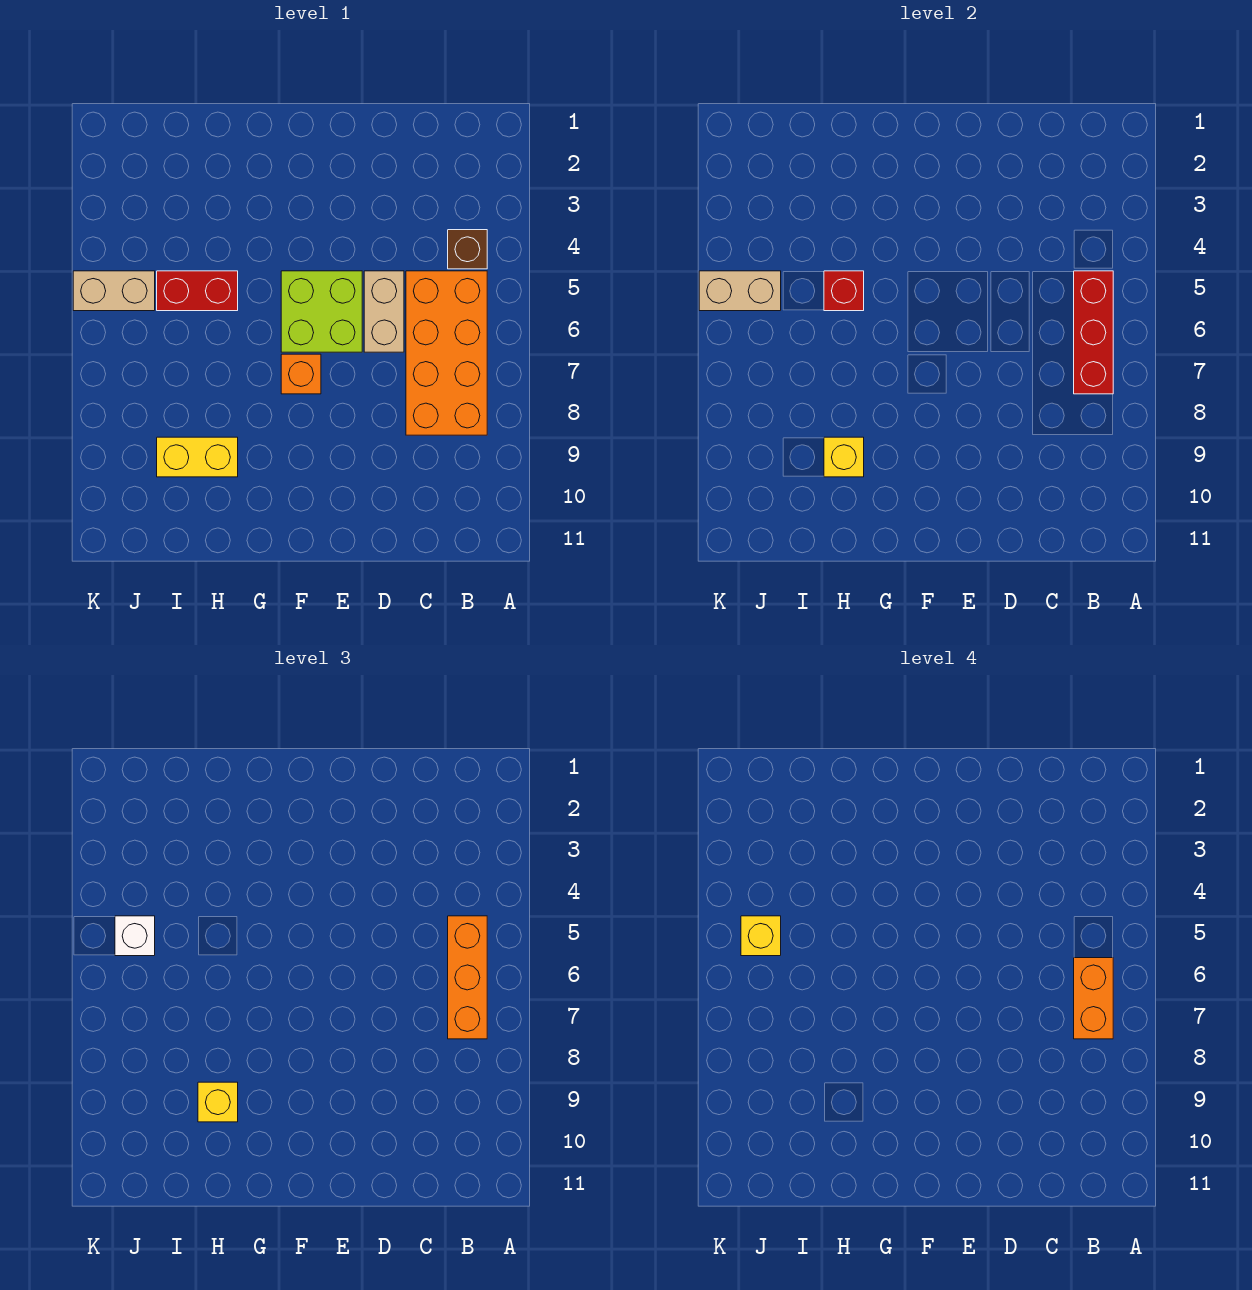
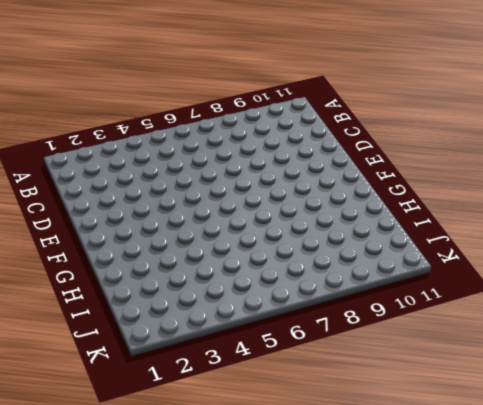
none -> brown 1x1 brick [448,230,487,269]
none -> orange 2x4 brick [406,271,487,435]
none -> tan 1x2 brick [364,271,404,352]

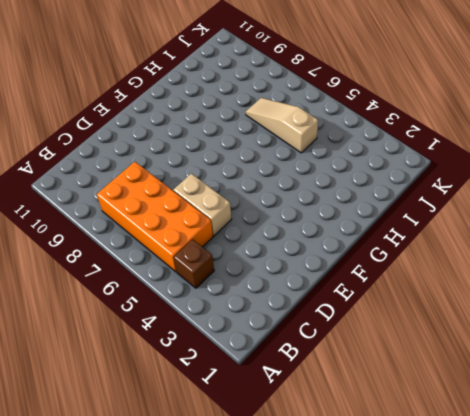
tan 1x3 slope [246,98,318,153] -> red 1x2 brick [157,271,238,311]
none -> lime 2x2 brick [281,271,362,352]
none -> orange 1x1 brick [281,354,321,394]
none -> yellow 1x2 brick [157,437,238,477]

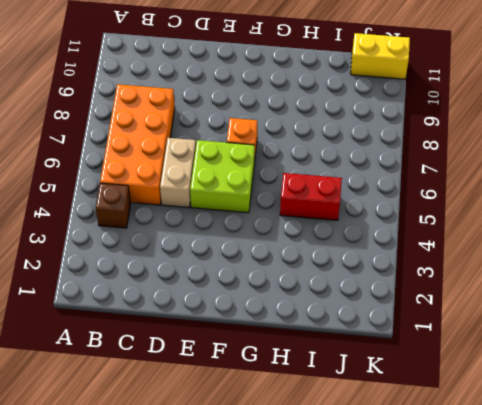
yellow 1x2 brick [351,33,410,79] -> yellow 1x2 brick moved to [157,437,238,477]
none -> tan 1x2 brick [73,271,155,311]
none -> red 1x3 brick [1074,271,1113,394]
none -> red 1x1 brick [824,271,864,311]

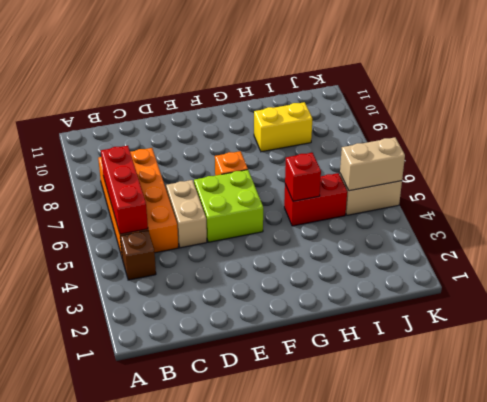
none -> yellow 1x1 brick [824,437,864,477]
none -> orange 1x3 brick [448,916,487,1039]
none -> yellow 1x1 brick [198,1082,238,1122]

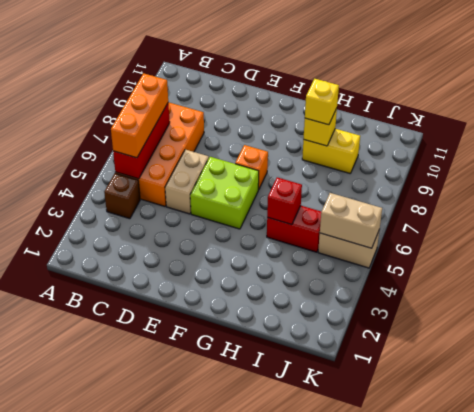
none -> white 1x1 brick [115,916,155,956]
none -> orange 1x2 brick [1074,958,1113,1039]
none -> yellow 1x1 brick [741,916,781,956]

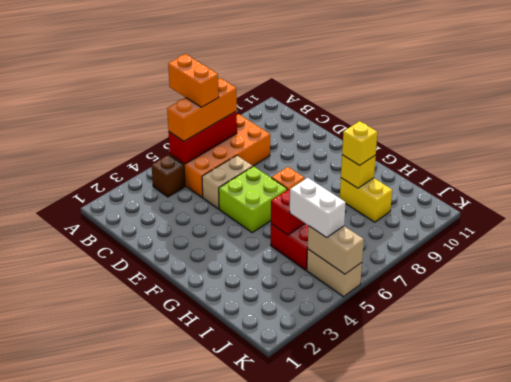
orange 1x2 brick [168,54,219,107] -> orange 1x2 brick turned to [1074,958,1113,1039]
white 1x2 brick [290,178,346,238] -> white 1x1 brick [115,916,155,956]
none -> yellow 1x1 brick [741,916,781,956]

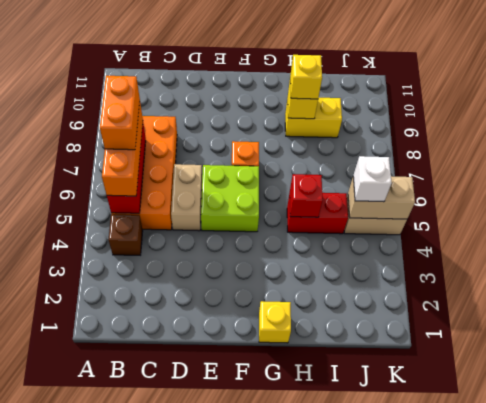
yellow 1x1 brick [259,301,291,343] -> yellow 1x1 brick moved to [741,916,781,956]

